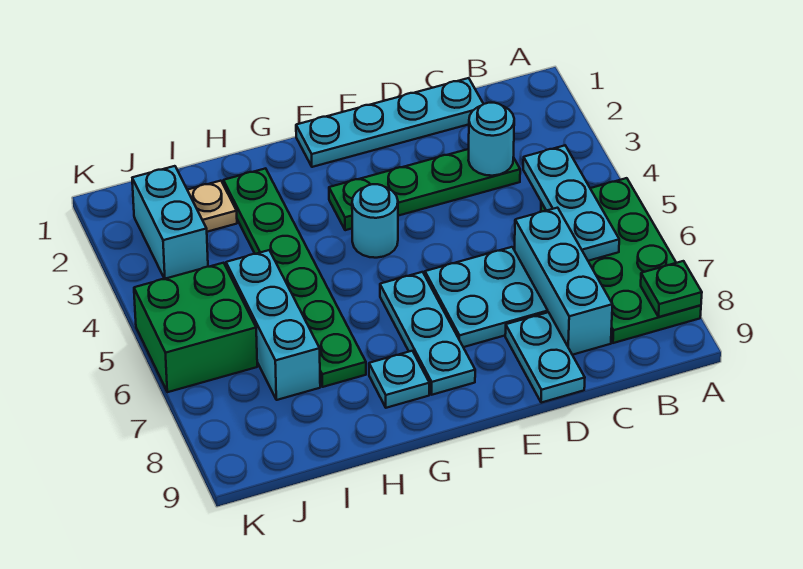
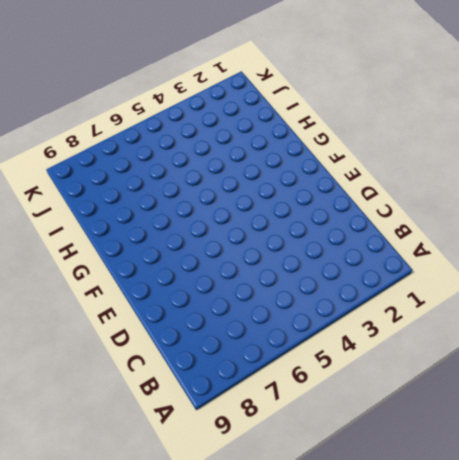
none -> green 2x4 plate [541,178,701,343]
none -> cyan 1x4 plate [296,78,483,167]
none -> green 1x4 plate [329,149,520,230]

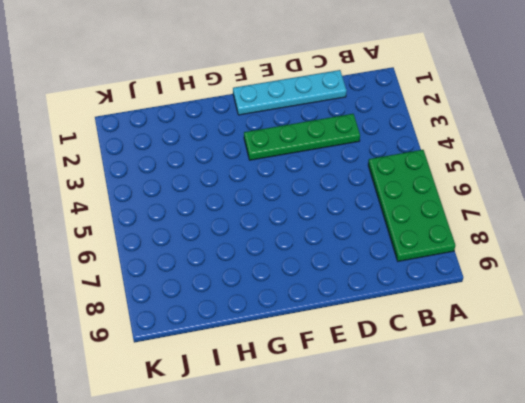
none -> cyan 1x3 brick [515,208,612,355]
none -> cyan 2x2 plate [425,247,548,347]
none -> cyan 1x2 plate [505,312,585,403]

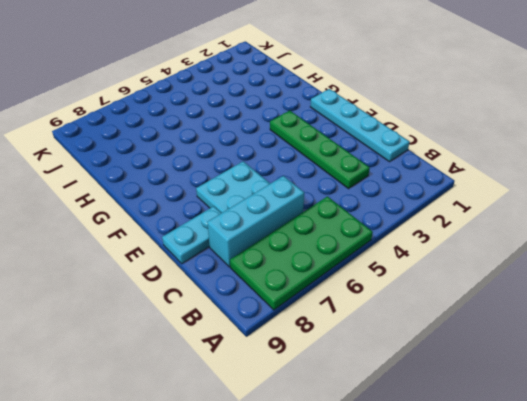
none -> cyan 1x1 round brick [352,184,398,258]
none -> cyan 1x3 plate [380,272,475,395]
none -> cyan 1x1 plate [369,351,429,408]

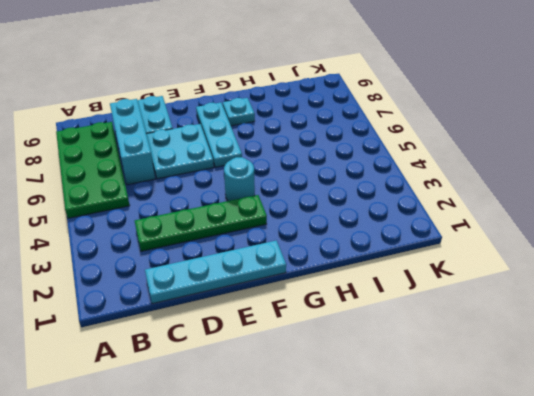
none -> green 1x6 plate [223,168,366,387]
none -> tan 1x1 plate [188,181,237,232]
none -> cyan 1x3 brick [226,250,320,400]

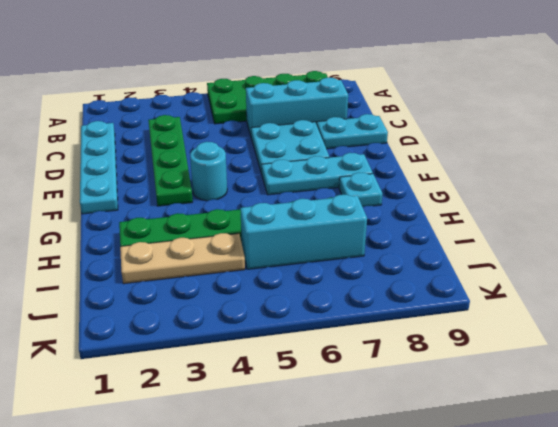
tan 1x3 plate [120,233,245,284] -> tan 1x1 plate [188,181,237,232]
none -> cyan 1x2 brick [132,166,208,279]
none -> green 2x2 brick [134,263,257,392]
none -> green 1x1 plate [641,261,702,317]

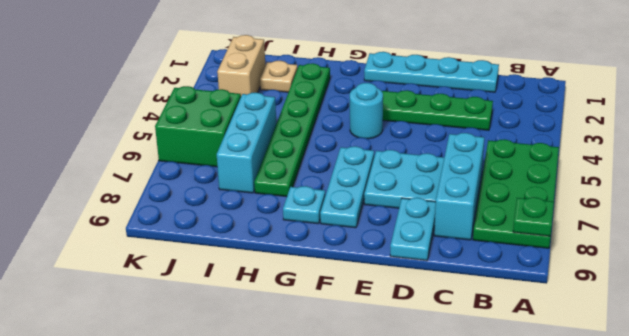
tan 1x2 brick [217,35,265,96] -> cyan 1x2 brick [132,166,208,279]
none -> cyan 1x3 plate [523,146,619,261]
none -> cyan 1x1 round brick [468,103,514,176]

